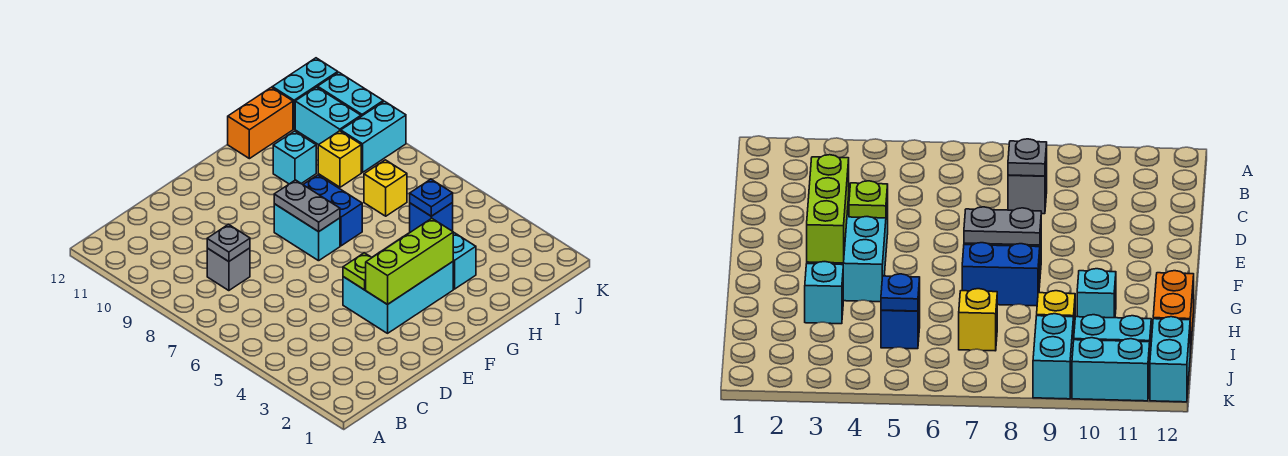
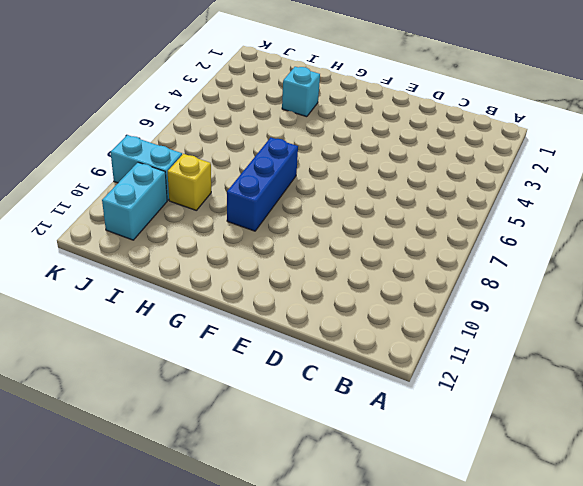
blue 1x3 brick [227,138,298,231] -> blue 1x2 brick [303,175,362,246]
none -> grey 1x1 brick [207,248,250,291]
none -> cyan 2x3 brick [343,233,453,333]
none -> cyan 1x2 brick [274,204,340,261]

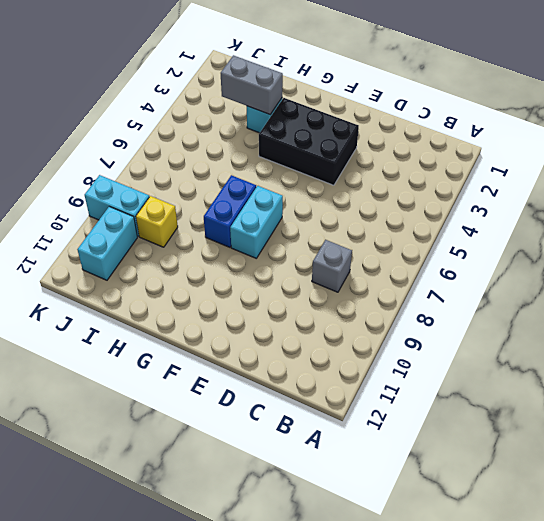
black 2x3 brick [259,98,359,185] -> cyan 2x3 brick [343,233,453,333]
grey 1x2 brick [221,55,283,114] -> none
none -> cyan 1x1 brick [273,131,316,184]
none -> orange 1x2 brick [228,87,293,159]
none -> blue 1x1 brick [410,203,453,232]

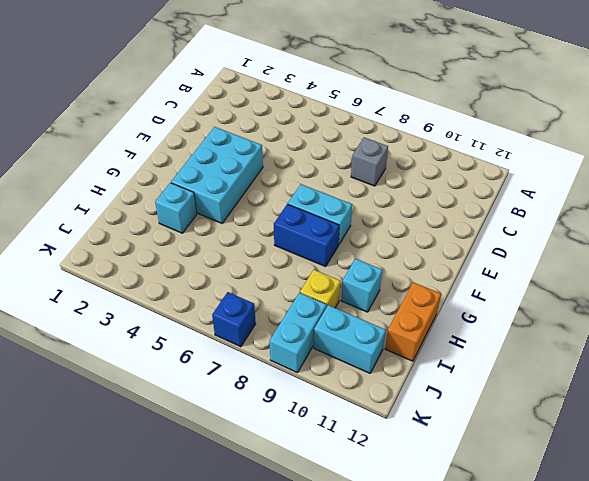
blue 1x1 brick [212,292,256,347] -> blue 1x1 brick moved to [410,203,453,232]
none -> yellow 1x1 brick [364,160,407,216]
none -> cyan 1x2 brick [272,58,338,129]
none -> cyan 1x2 brick [318,72,383,116]

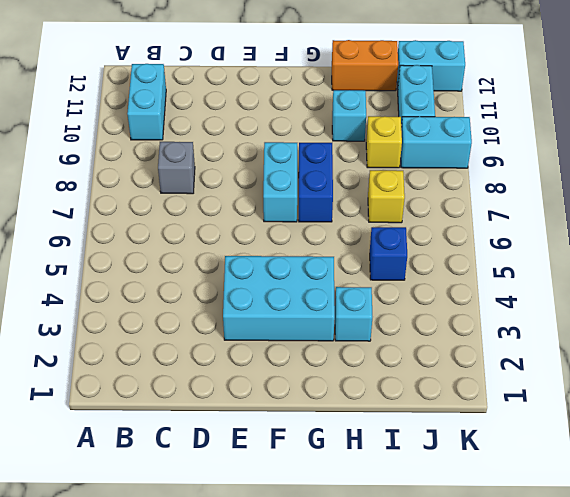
cyan 1x2 brick [127,64,166,140] -> cyan 1x2 brick moved to [318,72,383,116]
none -> grey 1x1 plate [207,224,250,261]
none -> lime 1x3 brick [366,218,453,305]
none -> lime 1x1 plate [343,253,372,290]

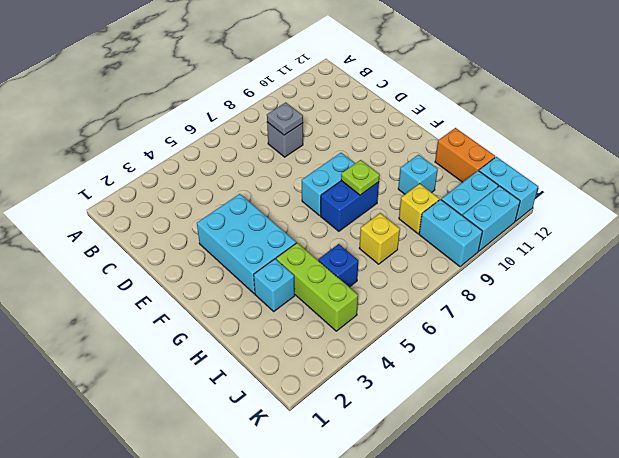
lime 1x1 plate [341,160,380,195] -> lime 1x1 plate moved to [343,253,372,290]
lime 1x3 brick [276,243,358,331] -> lime 1x3 brick moved to [366,218,453,305]
none -> grey 1x2 plate [274,180,340,232]
none -> blue 1x1 plate [410,179,453,216]

